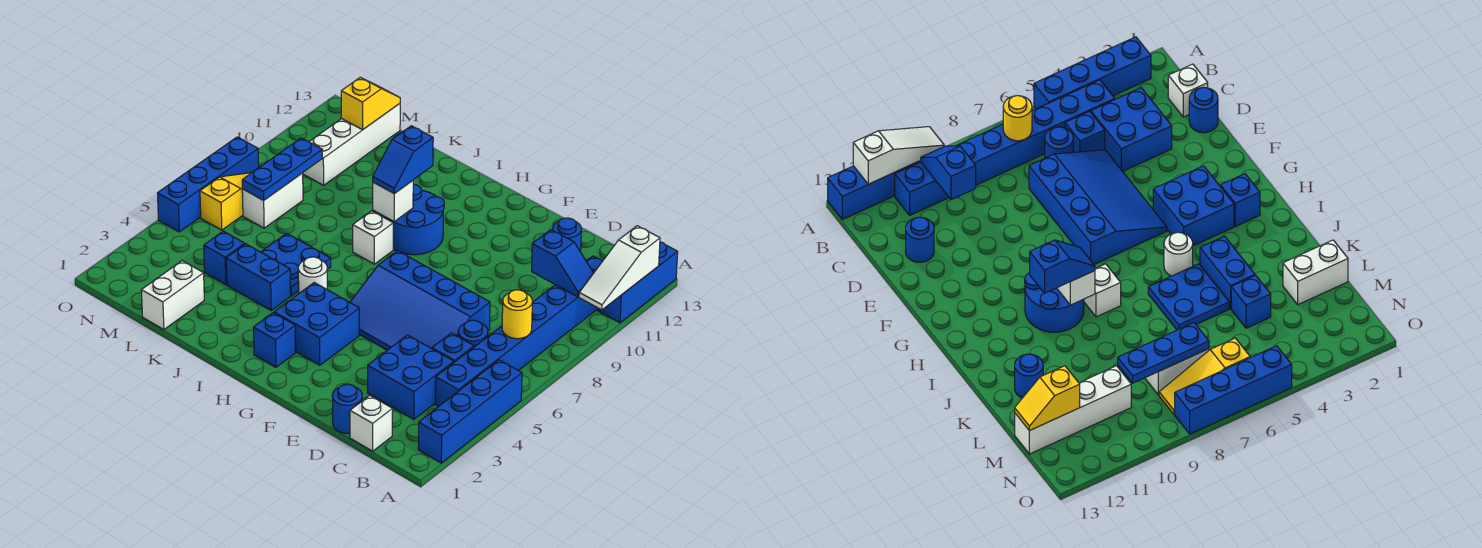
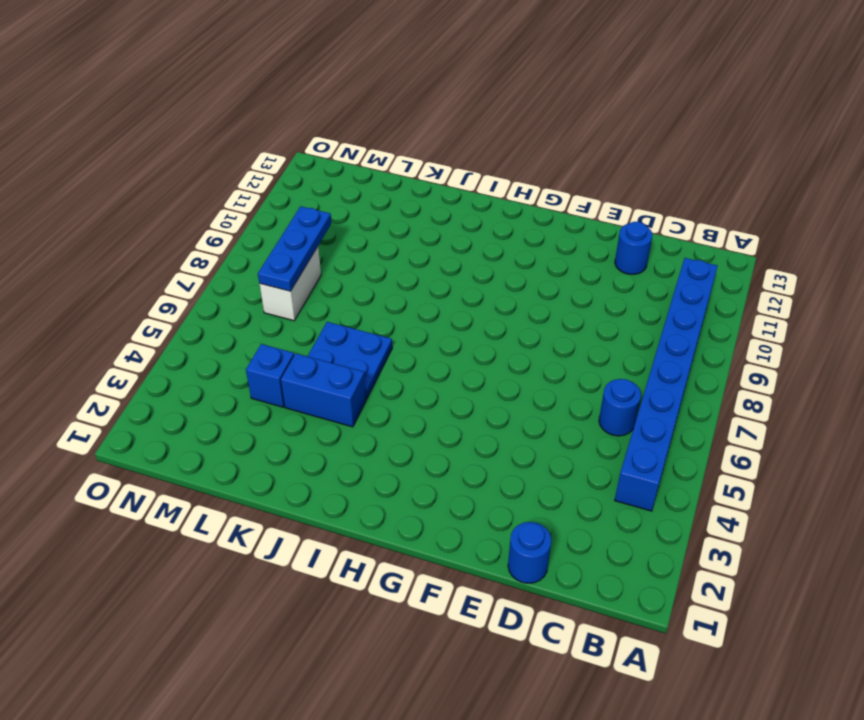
none -> blue 1x4 brick [418,360,522,463]
none -> blue 1x3 brick [597,242,678,323]
none -> white 1x1 brick [350,395,393,451]
none -> blue 2x2 brick [368,335,454,419]

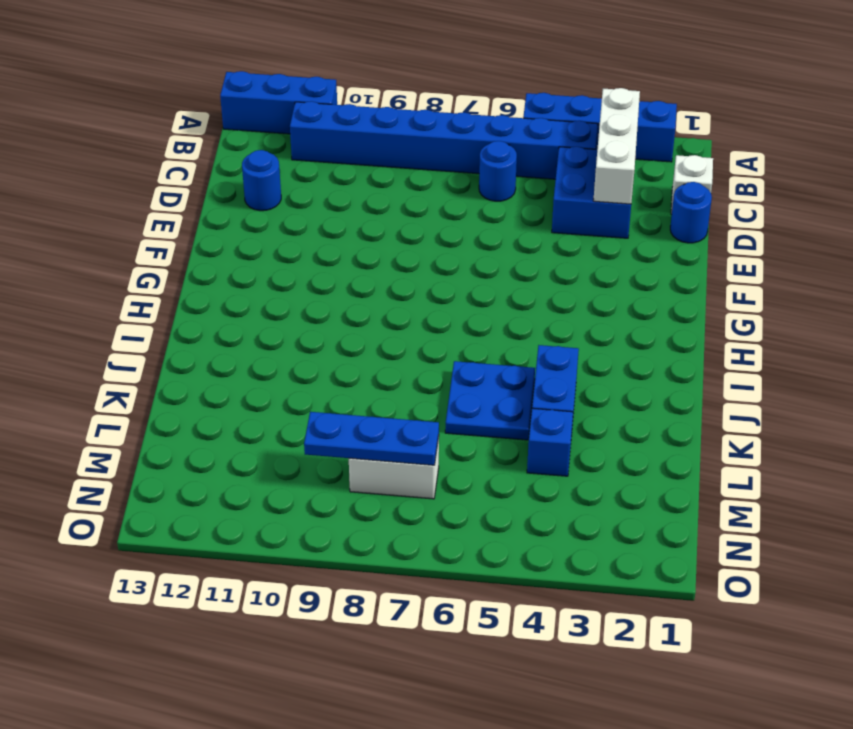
white 1x3 brick [593,88,640,204] -> none
none -> blue 1x1 brick [432,333,474,362]
none -> blue 3x4 slope [350,251,490,350]
none -> blue 2x2 brick [274,283,359,365]
none -> blue 1x1 brick [254,313,296,367]

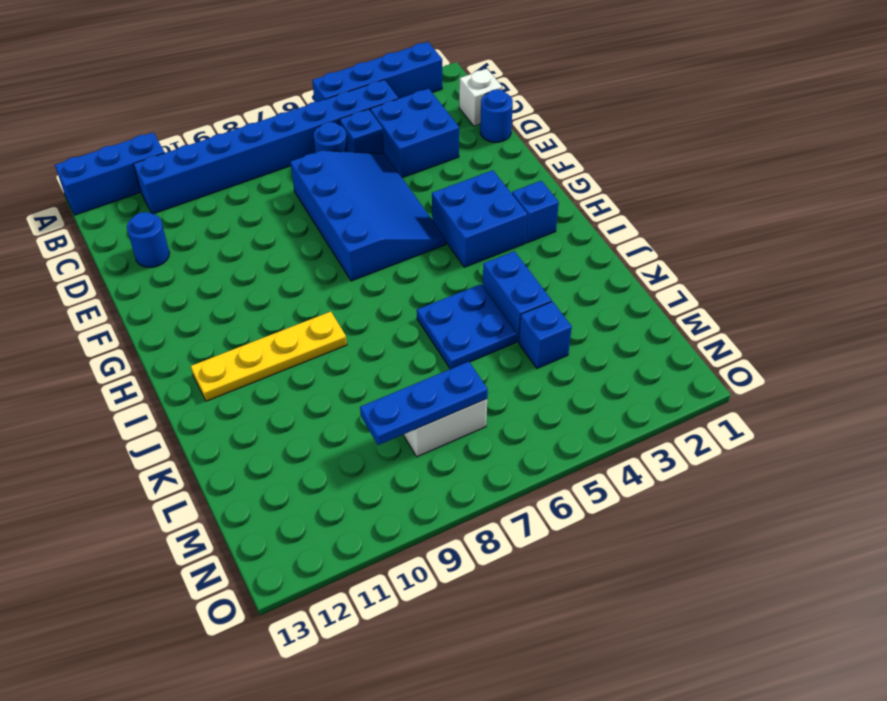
yellow 1x4 plate [191,312,347,401] -> blue 2x2 round brick [385,184,444,255]
none -> white 1x1 round brick [298,257,327,293]
none -> white 1x1 brick [353,211,393,264]
none -> blue 1x1 round brick [1015,354,1043,398]
none -> white 1x2 brick [141,261,204,330]

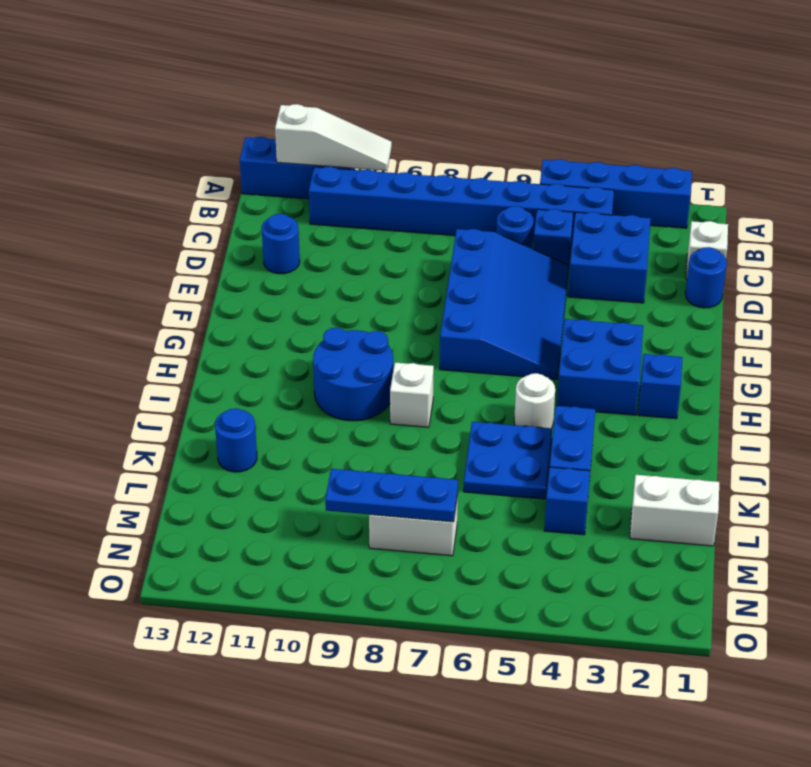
none -> white 1x4 brick [303,104,400,185]
none -> yellow 1x3 slope [200,173,251,230]
none -> blue 1x4 brick [158,137,259,232]
none -> yellow 1x1 round brick [502,290,532,339]

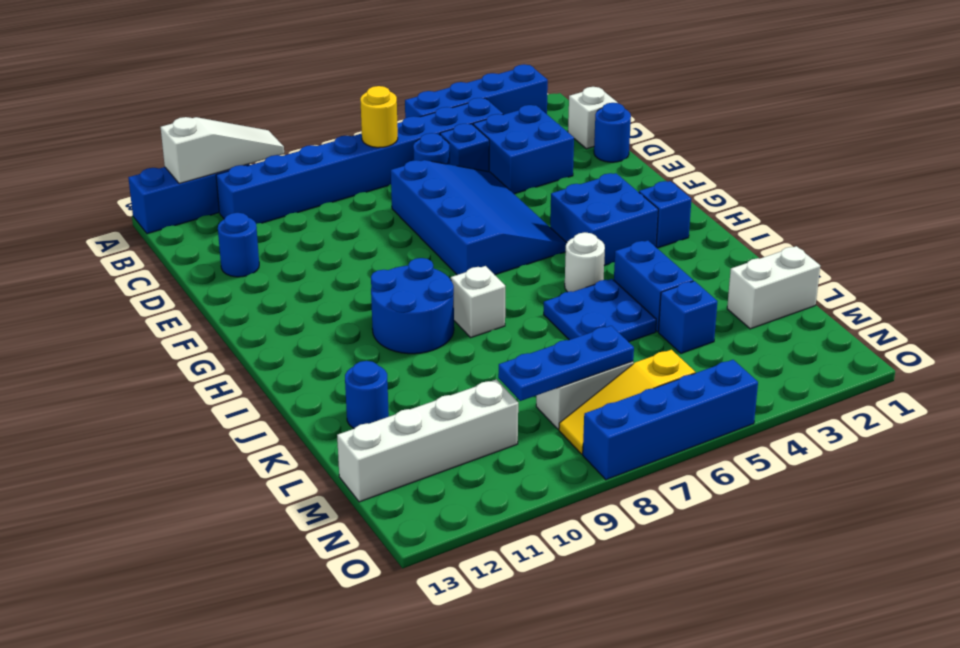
none -> blue 1x2 slope [532,230,593,297]
none -> white 1x1 brick [373,181,413,222]
none -> yellow 1x2 slope [341,77,400,130]
none -> blue 1x2 slope [373,126,433,194]

